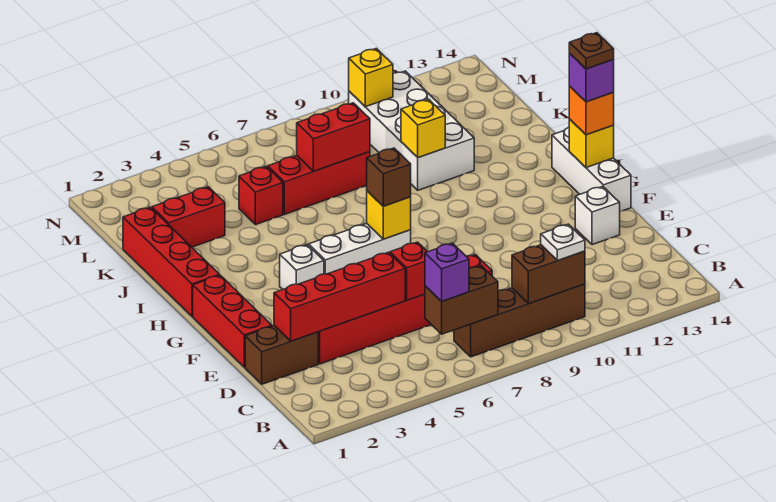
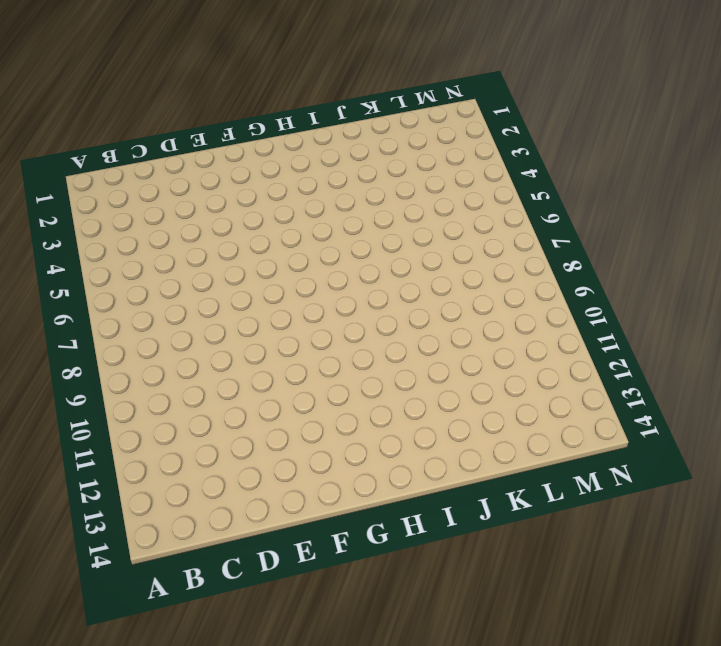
none -> brown 1x4 brick [454,284,585,357]
none -> brown 1x2 brick [245,326,318,384]
none -> red 1x6 brick [318,255,492,364]

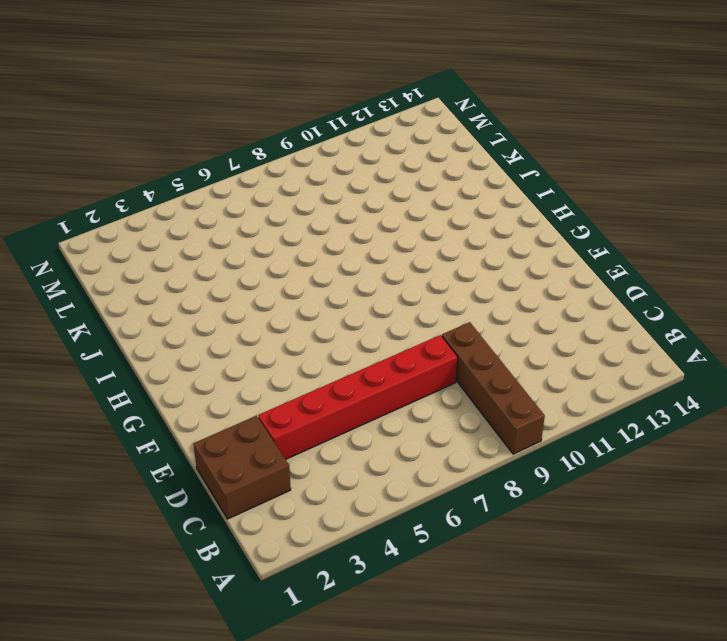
brown 1x4 brick [442,322,545,454] -> brown 1x4 brick turned to [454,284,585,357]
brown 2x2 brick [193,416,291,519] -> brown 1x2 brick [245,326,318,384]
none -> red 1x3 brick [193,275,272,367]
none -> white 1x1 brick [575,186,620,245]
none -> white 1x3 brick [552,127,631,211]

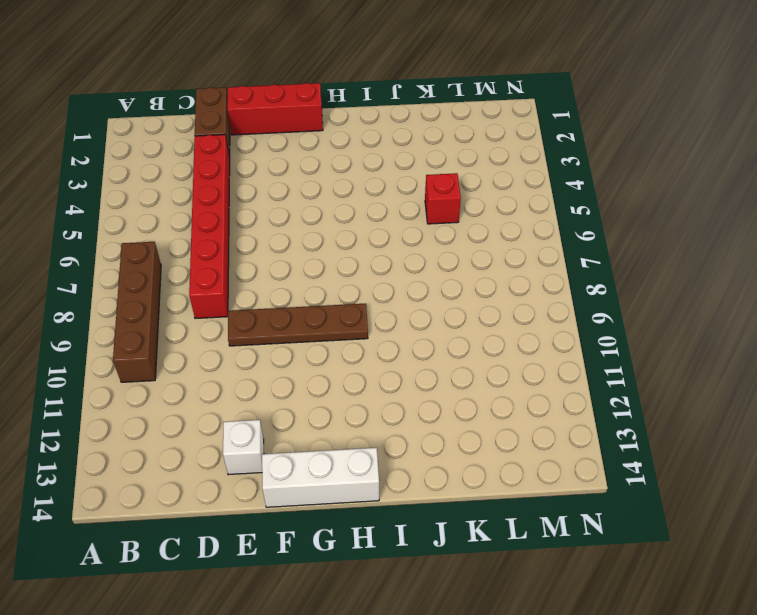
brown 1x4 plate [228,304,368,346] -> none
none -> white 1x1 brick [280,245,324,289]
none -> white 1x3 brick [309,224,411,274]
none -> red 1x4 brick [123,207,220,316]

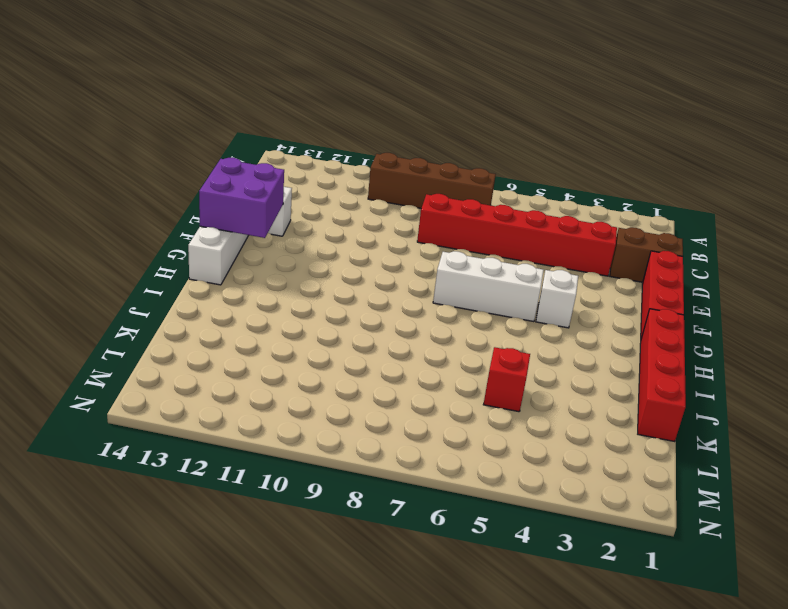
purple 2x2 brick [199,158,284,238] -> yellow 1x1 brick [569,119,614,168]
none -> white 2x4 brick [349,71,474,190]
none -> red 1x2 brick [152,187,225,247]
none -> red 1x3 brick [268,152,370,214]

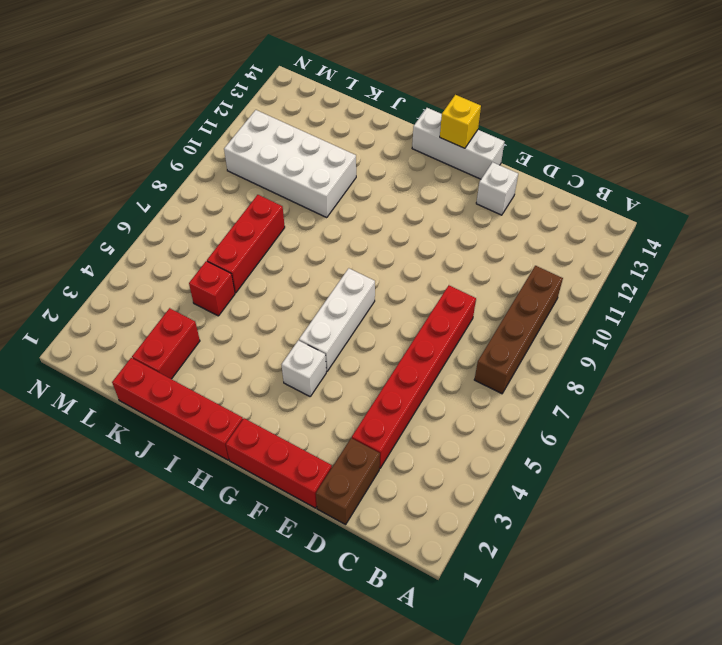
none -> brown 1x2 brick [425,266,498,334]
none -> brown 1x2 brick [512,245,585,304]
none -> red 1x4 brick [274,252,405,341]

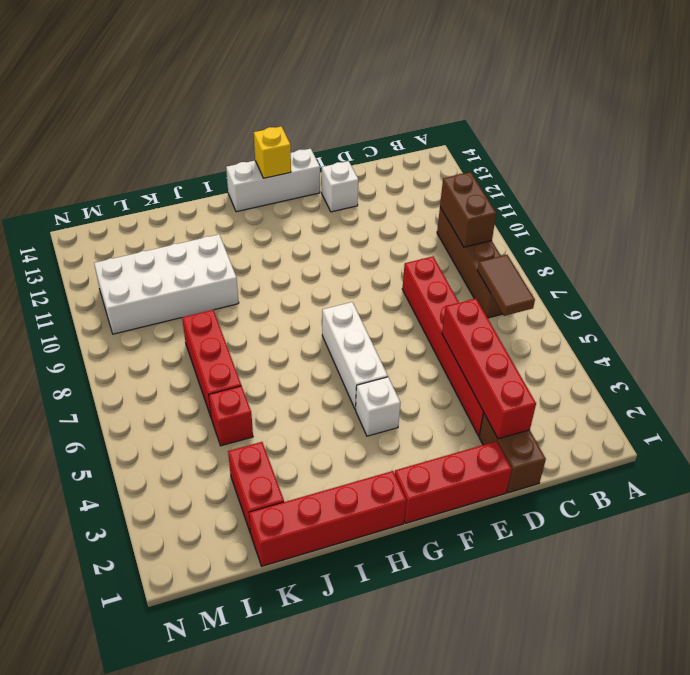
brown 1x2 tile [477,255,535,316] -> brown 1x2 brick [425,266,498,334]
none -> red 1x1 brick [390,242,427,300]
none -> yellow 1x1 brick [367,191,411,239]
none -> yellow 1x1 brick [401,99,445,158]

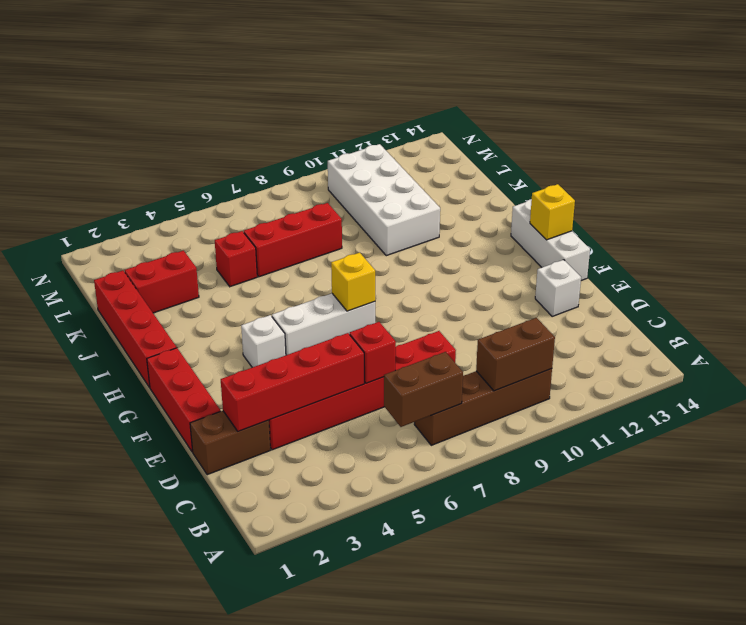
none -> yellow 1x1 brick [401,99,445,158]
none -> red 1x2 brick [297,103,370,171]
none -> yellow 1x1 brick [349,48,393,107]

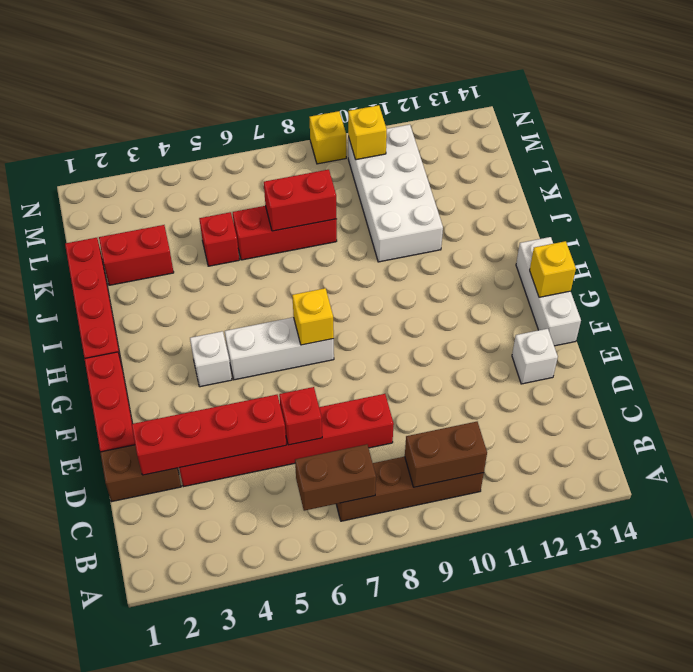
yellow 1x1 brick [309,111,346,164] -> yellow 1x1 brick moved to [401,99,445,158]
none -> purple 1x1 brick [425,243,469,301]
none -> white 1x1 plate [541,224,585,260]
none -> brown 1x1 brick [367,148,411,206]

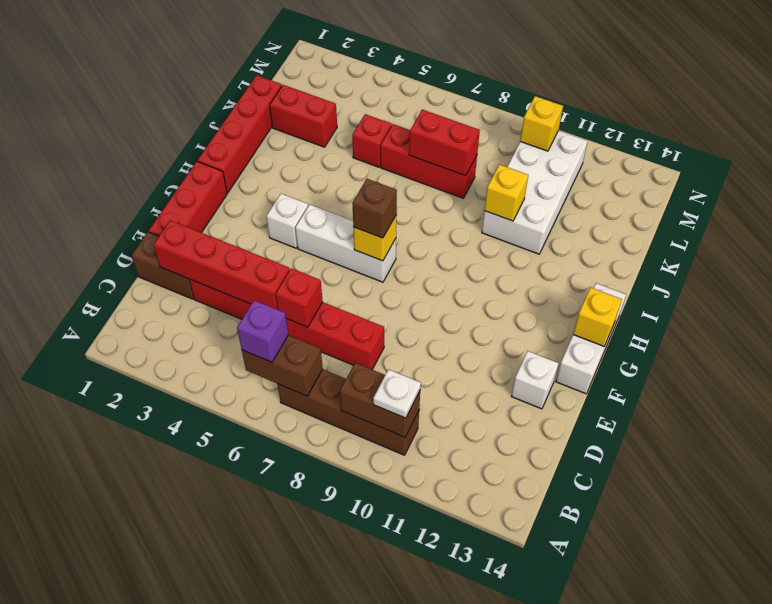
none -> orange 1x1 brick [569,86,614,135]
none -> purple 1x1 brick [569,54,614,102]
none -> brown 1x1 plate [569,33,614,69]

